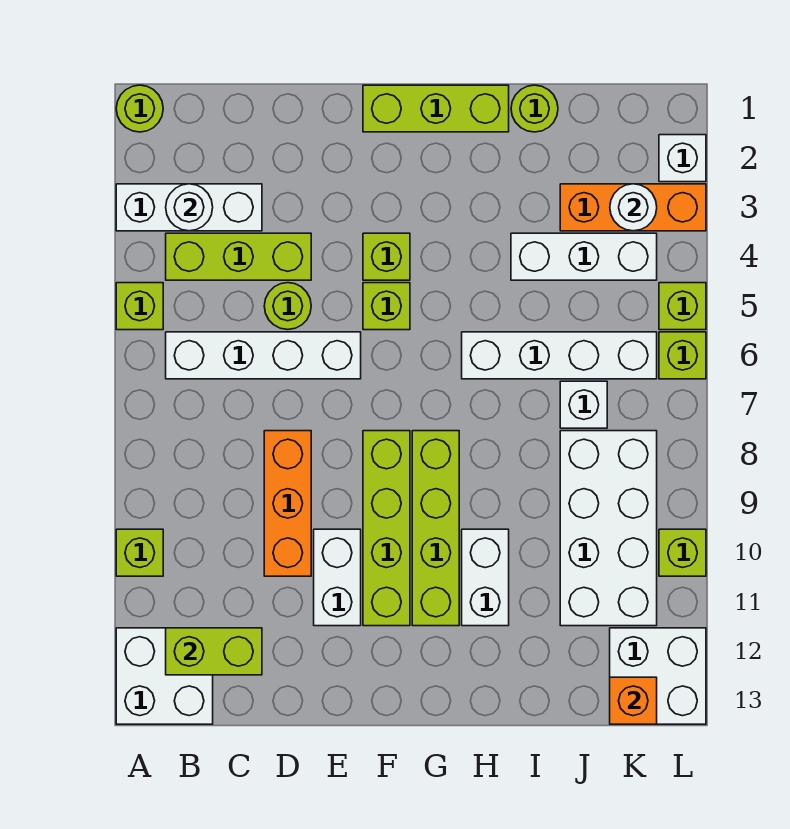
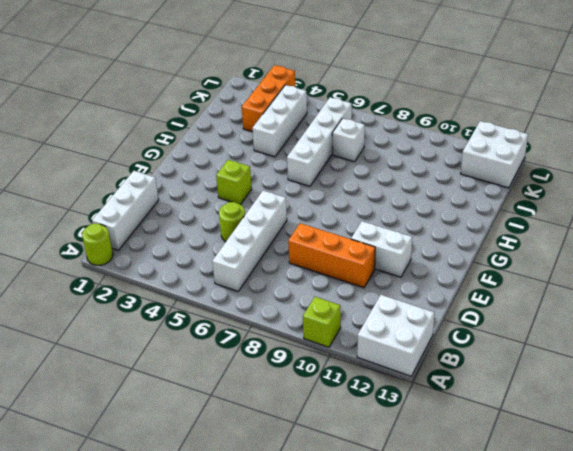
white 1x3 brick [92,171,159,250] -> white 1x3 brick moved to [116,184,262,231]
none -> lime 1x1 brick [116,283,163,330]
none -> lime 1x3 brick [166,233,311,280]
none -> lime 1x3 brick [363,85,509,132]
none -> lime 1x1 brick [363,283,410,330]

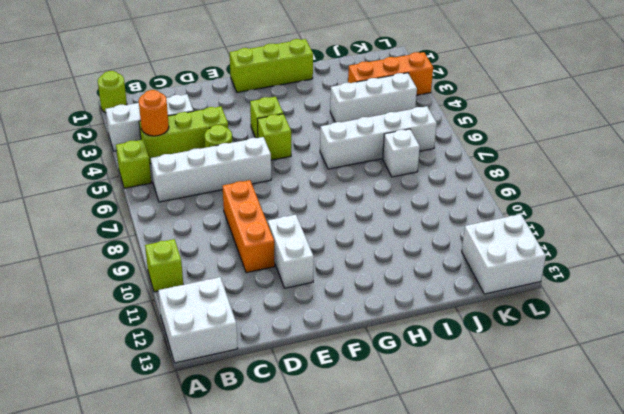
orange 1x1 round brick [139,90,169,136] -> none
none -> lime 1x4 brick [363,431,410,626]
none -> lime 1x4 brick [412,431,459,626]
none -> white 1x2 brick [462,529,509,626]
none -> lime 1x1 round brick [511,85,558,132]

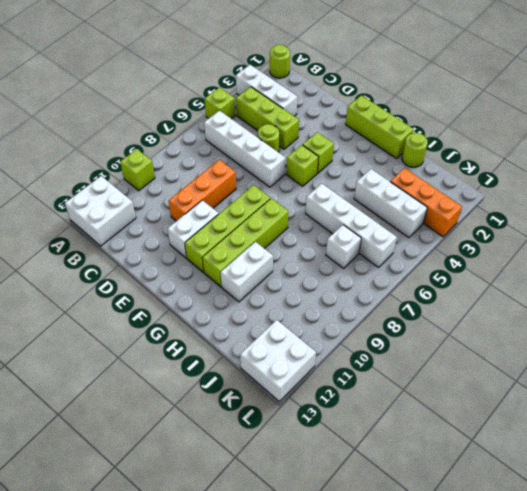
none -> white 2x4 brick [560,431,657,626]
none -> white 1x1 brick [659,135,706,182]
none -> lime 1x1 brick [659,283,706,330]
none -> lime 1x1 brick [659,332,706,379]

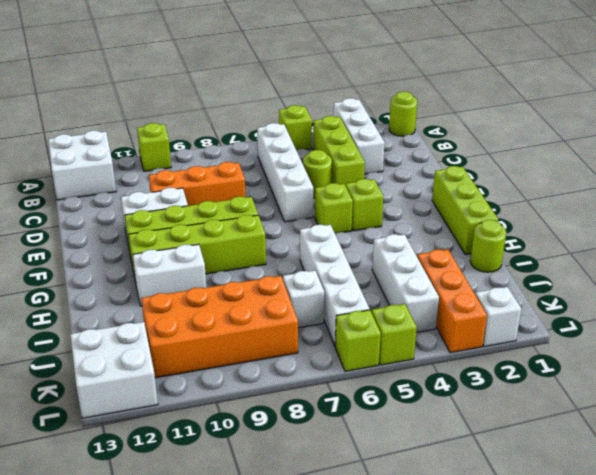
orange 2x4 brick [141,276,298,378] -> white 2x4 brick [560,431,657,626]
none -> lime 1x1 brick [659,529,706,576]
none -> white 1x1 round brick [166,184,213,231]
none -> lime 1x2 brick [166,628,262,675]
none -> white 1x1 round brick [610,184,657,231]

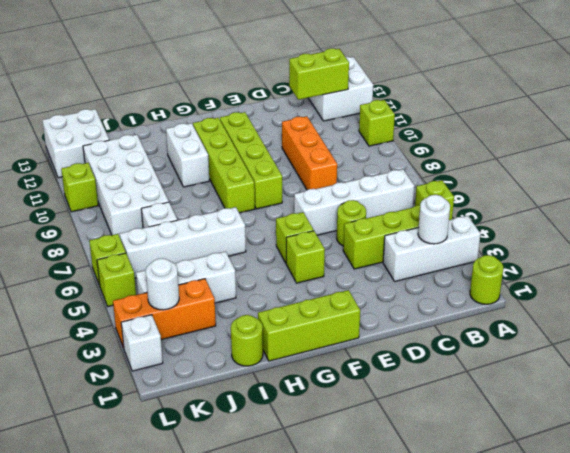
none -> white 1x2 brick [314,529,361,626]
none -> orange 1x1 brick [610,677,657,724]

